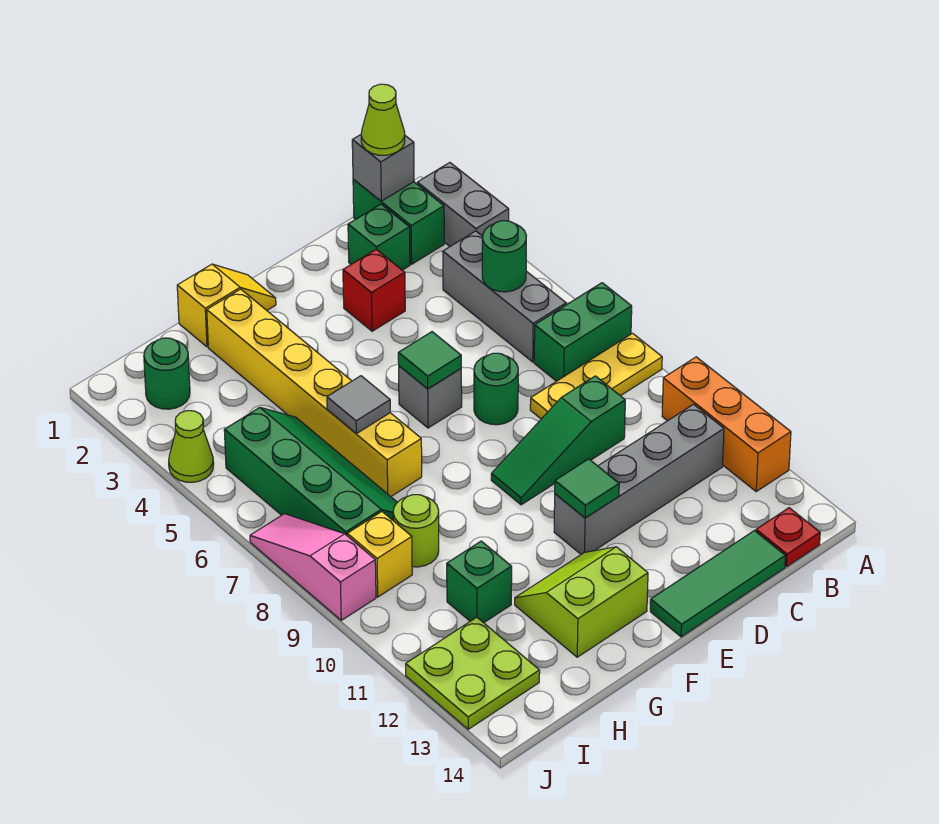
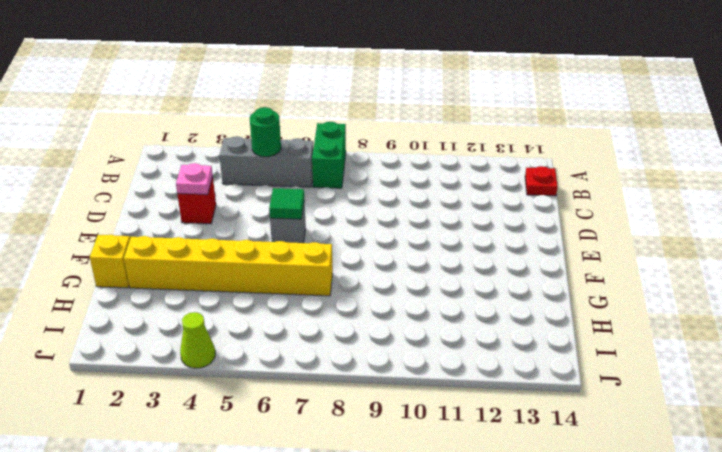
pink 1x1 plate [176,163,213,195] -> none
none -> grey 1x2 brick [417,163,509,246]
none -> yellow 1x3 plate [530,333,662,419]
none -> orange 1x3 brick [662,357,791,491]
none -> green 1x2 brick [353,179,444,264]

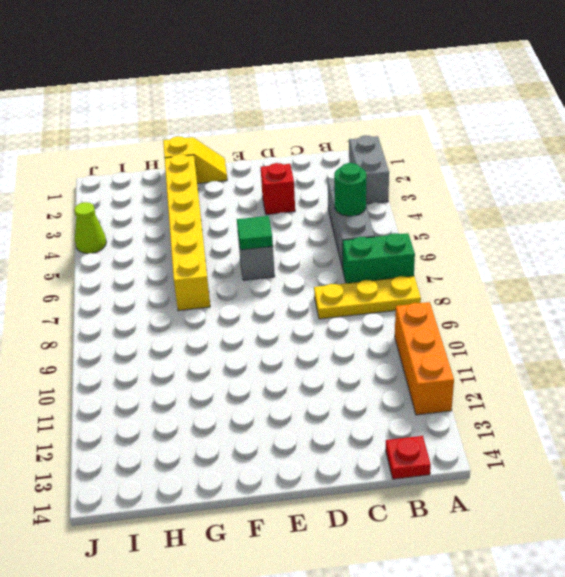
none -> green 1x2 brick [353,179,444,264]
none -> grey 1x4 brick [554,404,724,554]
none -> green 1x1 brick [348,204,410,270]
none -> green 1x3 slope [491,376,625,505]

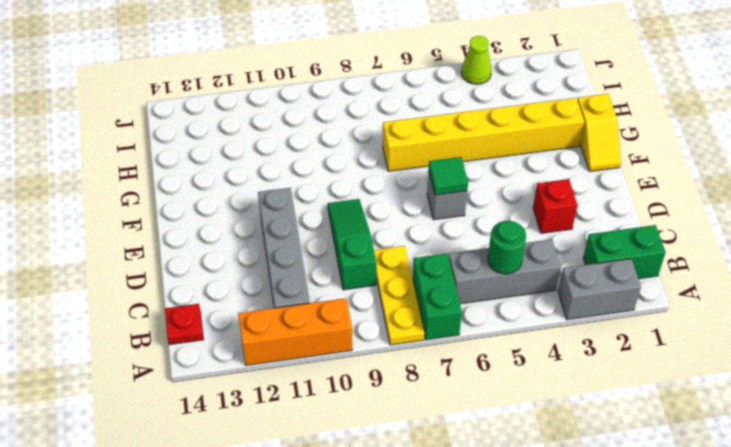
none -> green 1x1 brick [348,204,410,270]
none -> green 1x3 tile [650,531,785,637]
none -> green 1x1 round brick [474,353,518,425]
none -> lime 2x2 slope [515,547,648,657]

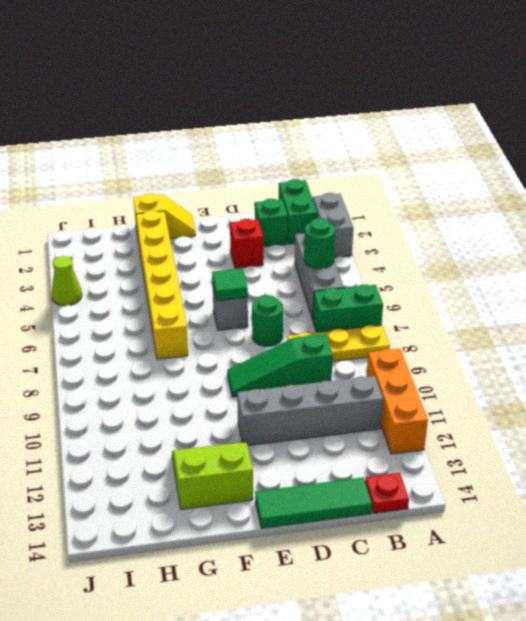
none -> green 2x4 slope [224,408,397,535]
none -> lime 1x1 round brick [393,495,439,567]
none -> green 1x1 brick [447,541,512,623]
none -> green 1x1 round brick [144,338,190,409]

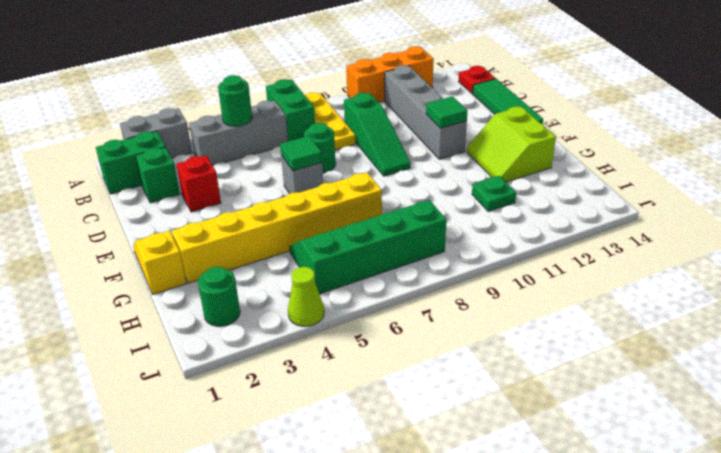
green 1x1 plate [472,176,516,212] -> green 1x1 brick [447,541,512,623]
none -> lime 1x1 round brick [393,495,439,567]
none -> yellow 1x1 brick [347,512,412,597]
none -> lime 2x2 plate [406,617,540,729]
none -> pink 1x3 slope [250,514,376,620]

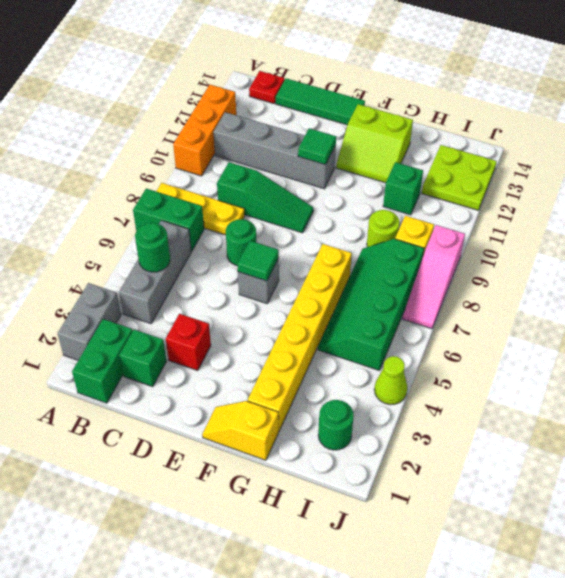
none -> grey 1x1 brick [352,135,414,201]
none -> grey 1x1 tile [327,376,390,434]
none -> lime 1x1 cone [361,84,405,155]

